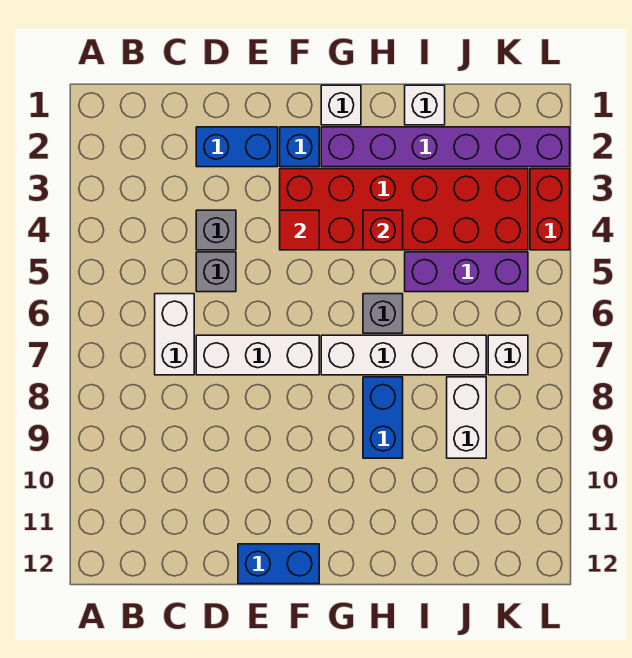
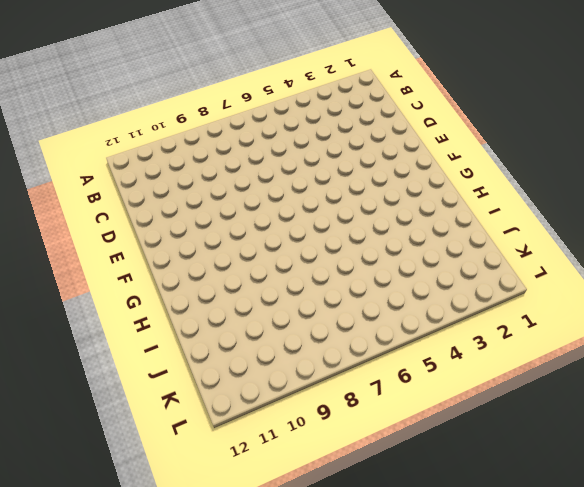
none -> white 1x2 brick [155,294,194,375]
none -> blue 1x2 brick [196,127,278,167]
none -> grey 1x1 brick [196,210,236,250]

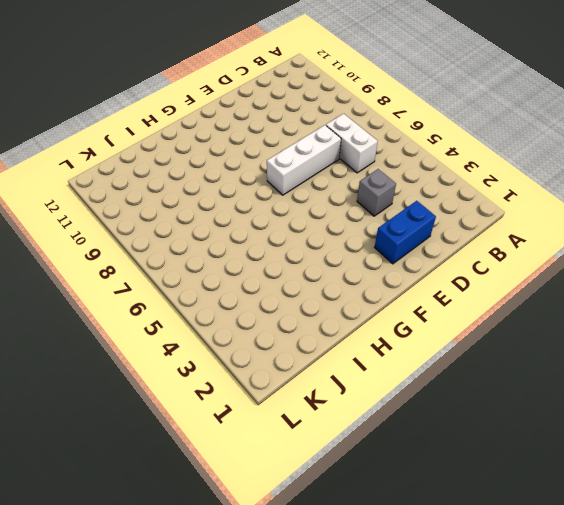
none -> grey 1x1 brick [196,252,236,292]
none -> blue 1x2 brick [238,544,319,584]
none -> blue 1x1 brick [280,127,319,167]

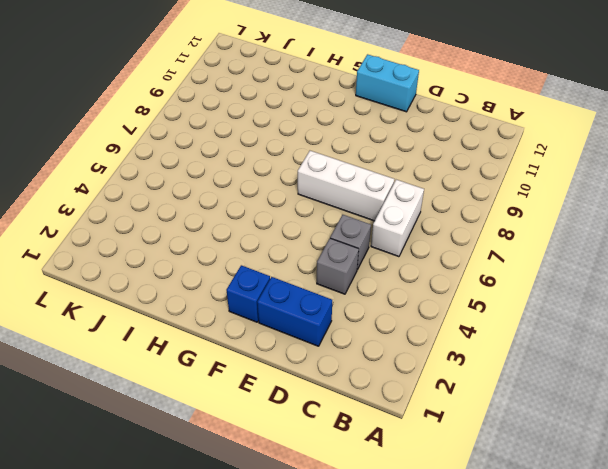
cyan 1x2 brick [356,54,419,112] -> blue 1x2 brick [238,544,319,584]
none -> red 2x6 brick [280,169,528,250]
none -> white 1x1 brick [321,85,361,125]
none -> purple 1x6 brick [321,127,570,167]

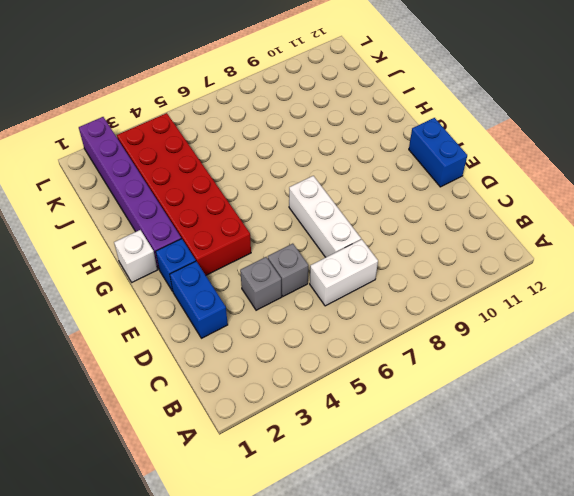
none -> white 1x4 brick [321,335,486,375]
none -> grey 1x1 brick [363,294,403,333]
none -> blue 1x2 brick [363,377,403,458]

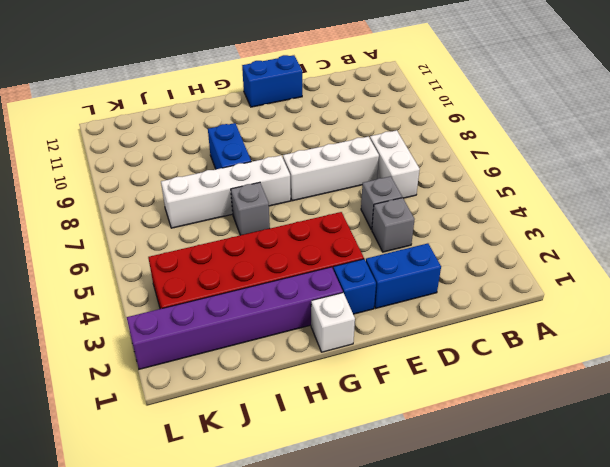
none -> white 1x1 brick [405,85,445,125]
none -> purple 1x3 brick [405,252,528,292]
none -> white 1x2 brick [447,377,486,458]

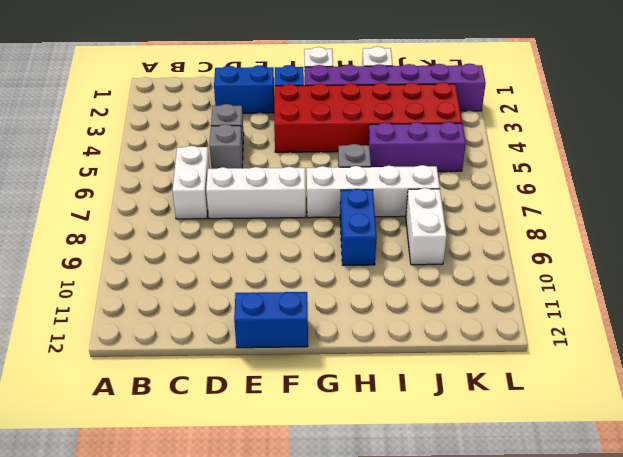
none -> white 1x1 brick [488,335,528,375]
none -> red 1x2 brick [530,169,570,250]
none -> red 1x1 tile [280,210,319,250]

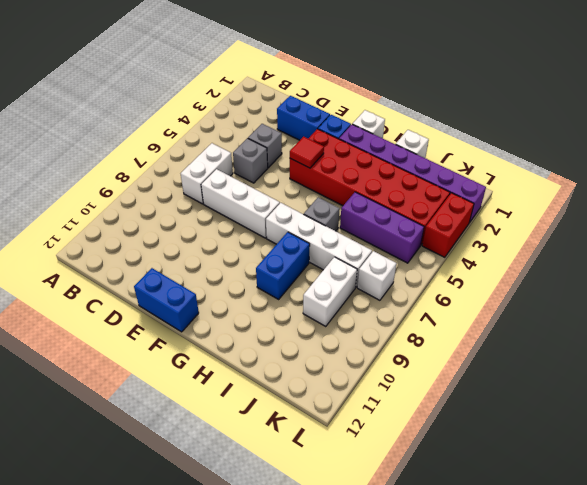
none -> red 1x1 brick [363,210,403,250]

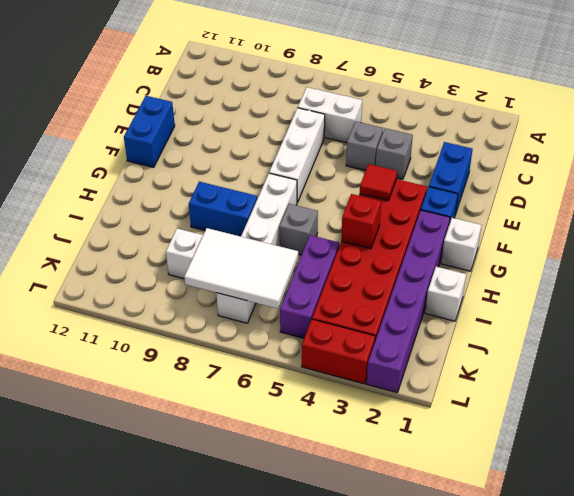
white 2x3 tile [184,228,298,309] -> none

